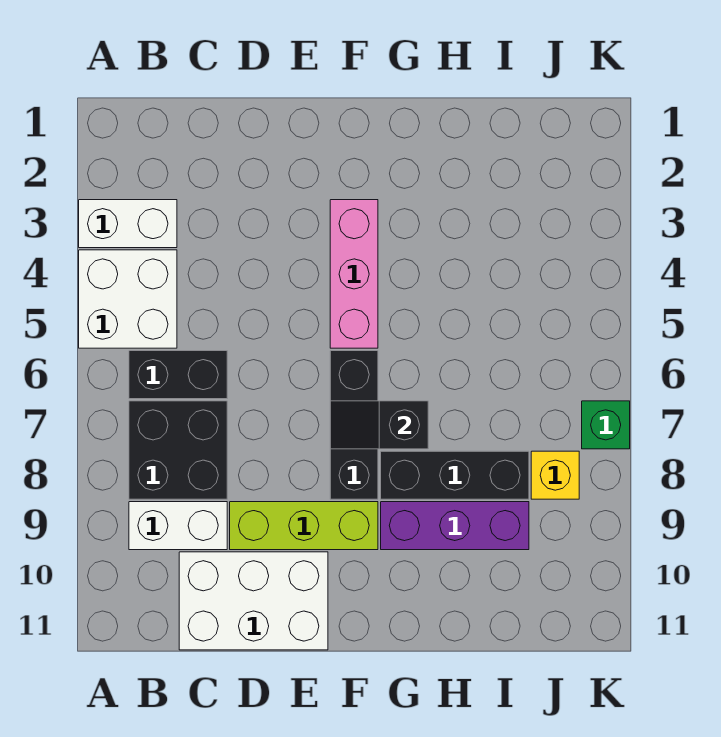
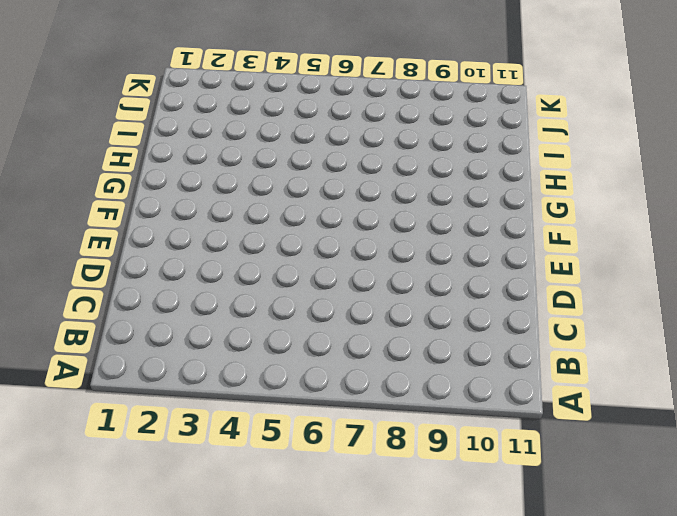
none -> white 1x2 brick [79,200,177,248]
none -> white 2x2 brick [79,250,177,348]
none -> black 1x2 brick [129,351,227,399]

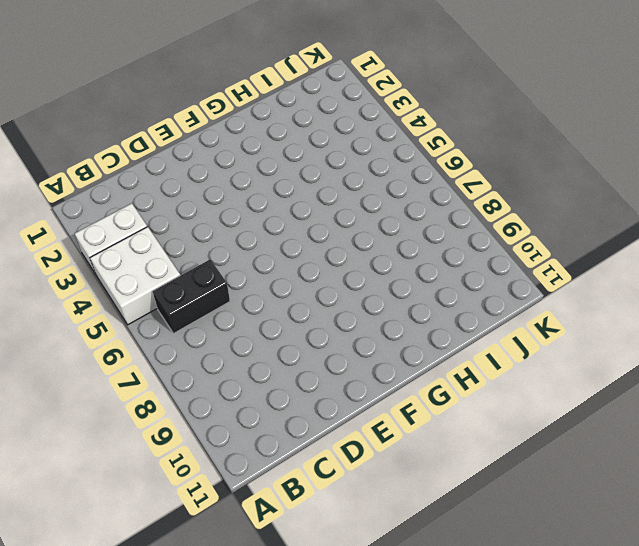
none -> black 2x2 brick [129,401,227,499]
none -> white 1x2 brick [129,502,227,550]
none -> white 2x3 brick [179,552,328,650]

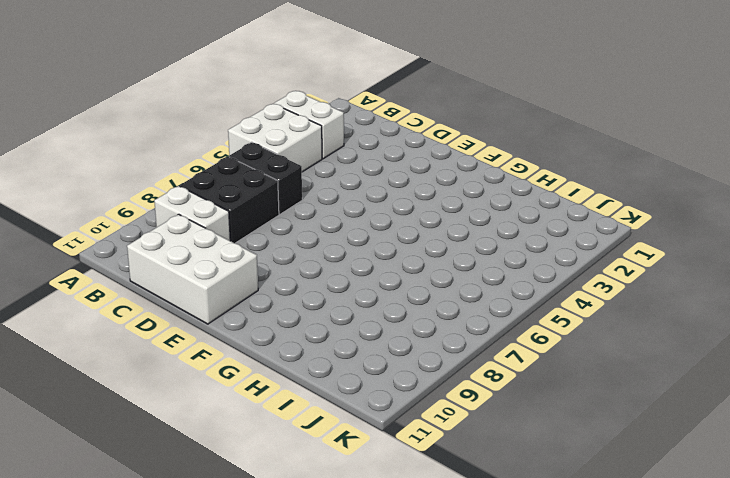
none -> lime 1x3 brick [230,502,378,550]
none -> pink 1x3 brick [330,200,378,348]
none -> black 1x3 brick [330,351,378,499]

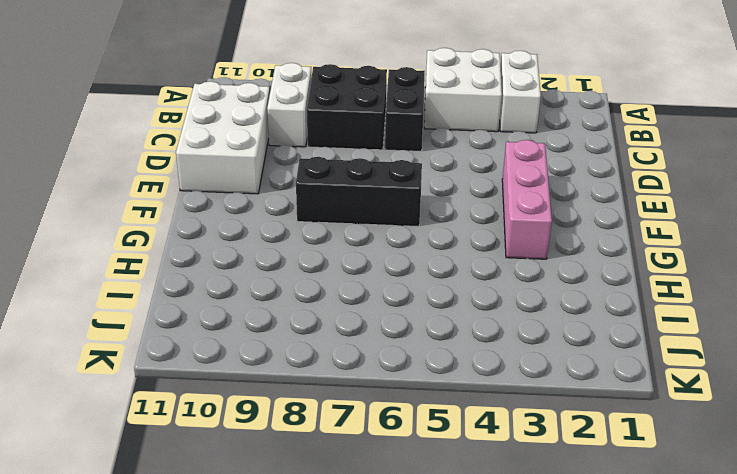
pink 1x3 brick [502,140,552,259] -> pink 1x3 brick turned to [330,200,378,348]
none -> lime 1x3 brick [230,502,378,550]
none -> black 1x3 brick [381,451,529,499]
none -> purple 1x3 brick [381,502,529,550]

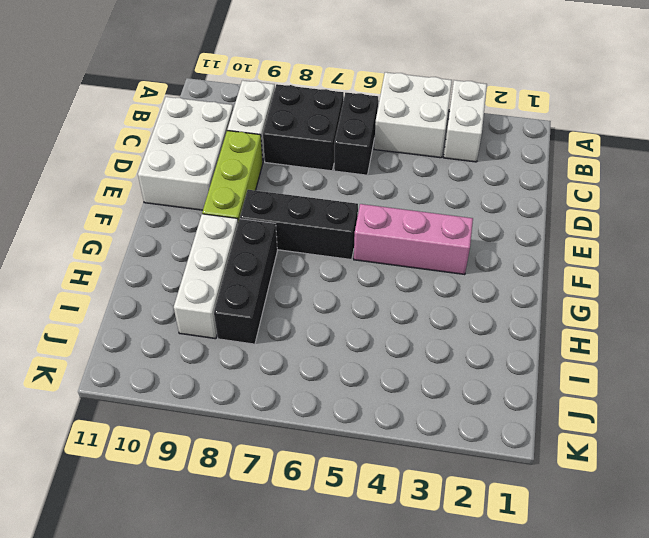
white 1x3 brick [174,214,238,339] -> purple 1x3 brick [381,502,529,550]
none -> yellow 1x1 brick [531,451,579,499]
none -> green 1x1 brick [582,401,630,449]
none -> black 1x2 slope [330,401,428,449]

